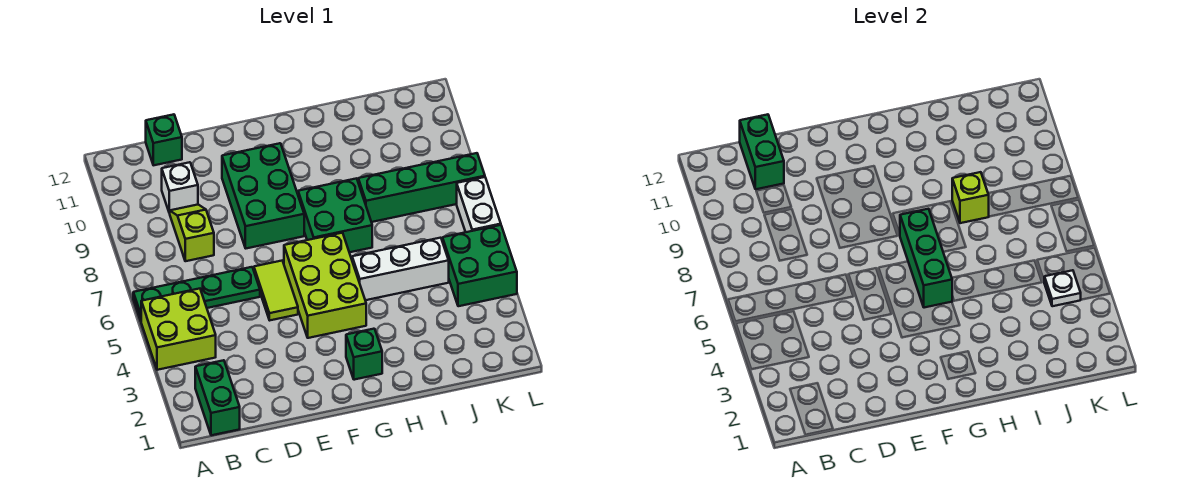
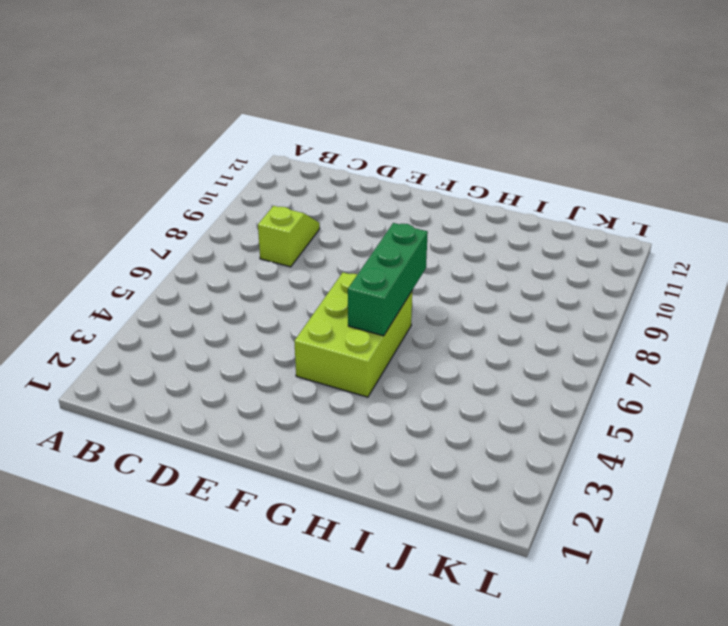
none -> lime 2x2 brick [141,289,216,370]
none -> green 1x4 plate [133,267,260,321]
none -> green 1x2 brick [195,360,240,435]

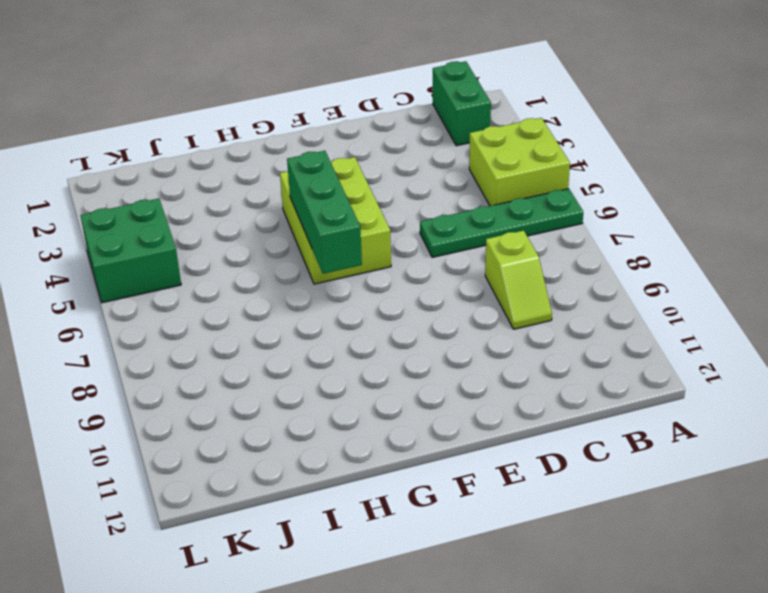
none -> white 1x1 brick [162,162,198,213]
none -> green 1x1 brick [146,114,182,165]
none -> lime 1x2 tile [254,261,298,320]

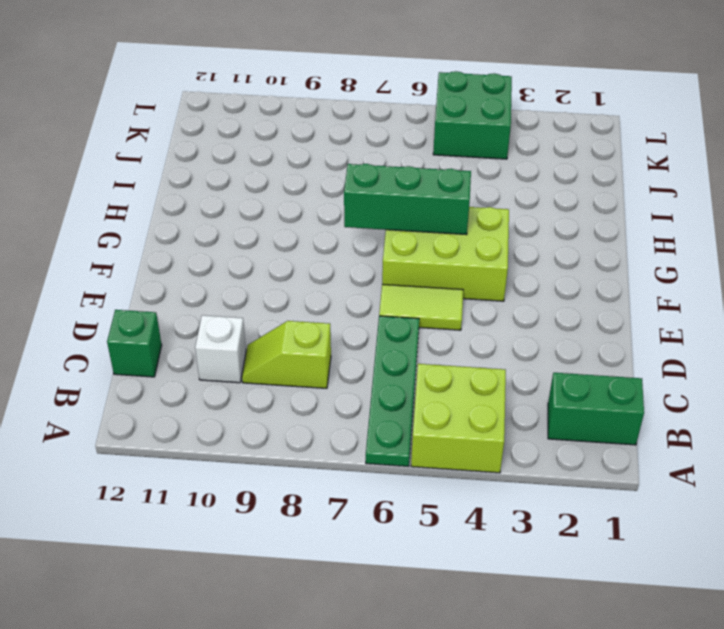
none -> green 2x3 brick [222,143,304,248]
none -> green 1x1 brick [346,329,382,380]
none -> green 2x2 brick [298,178,372,252]

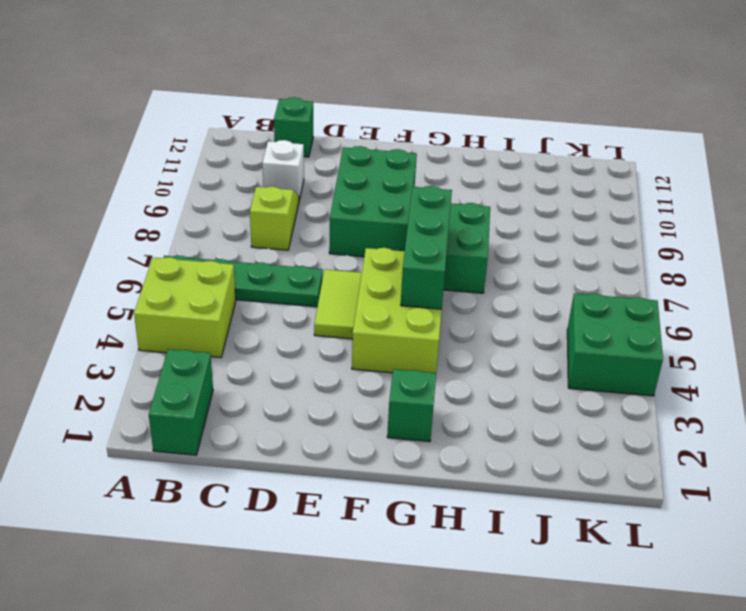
none -> white 1x3 brick [352,238,449,300]
none -> green 1x4 brick [358,153,485,222]
none -> white 1x2 brick [457,177,501,232]

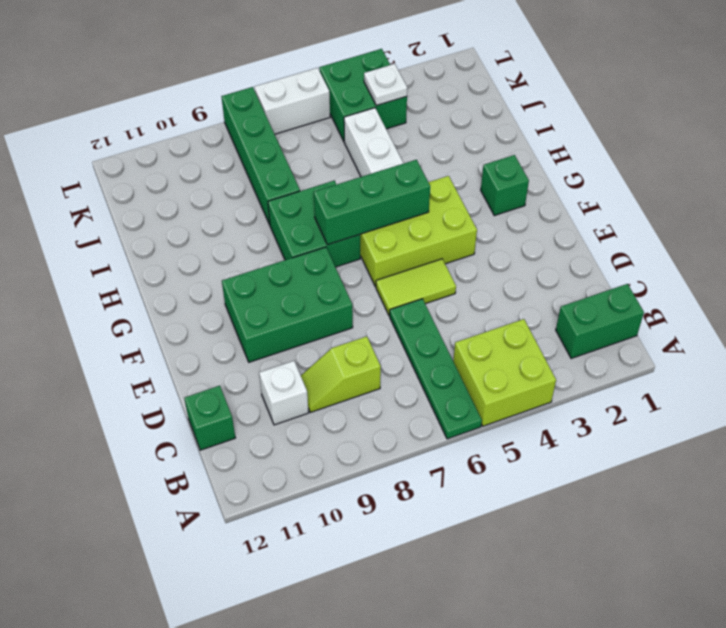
none -> green 1x2 brick [740,114,784,189]
none -> lime 1x1 brick [952,172,989,223]

